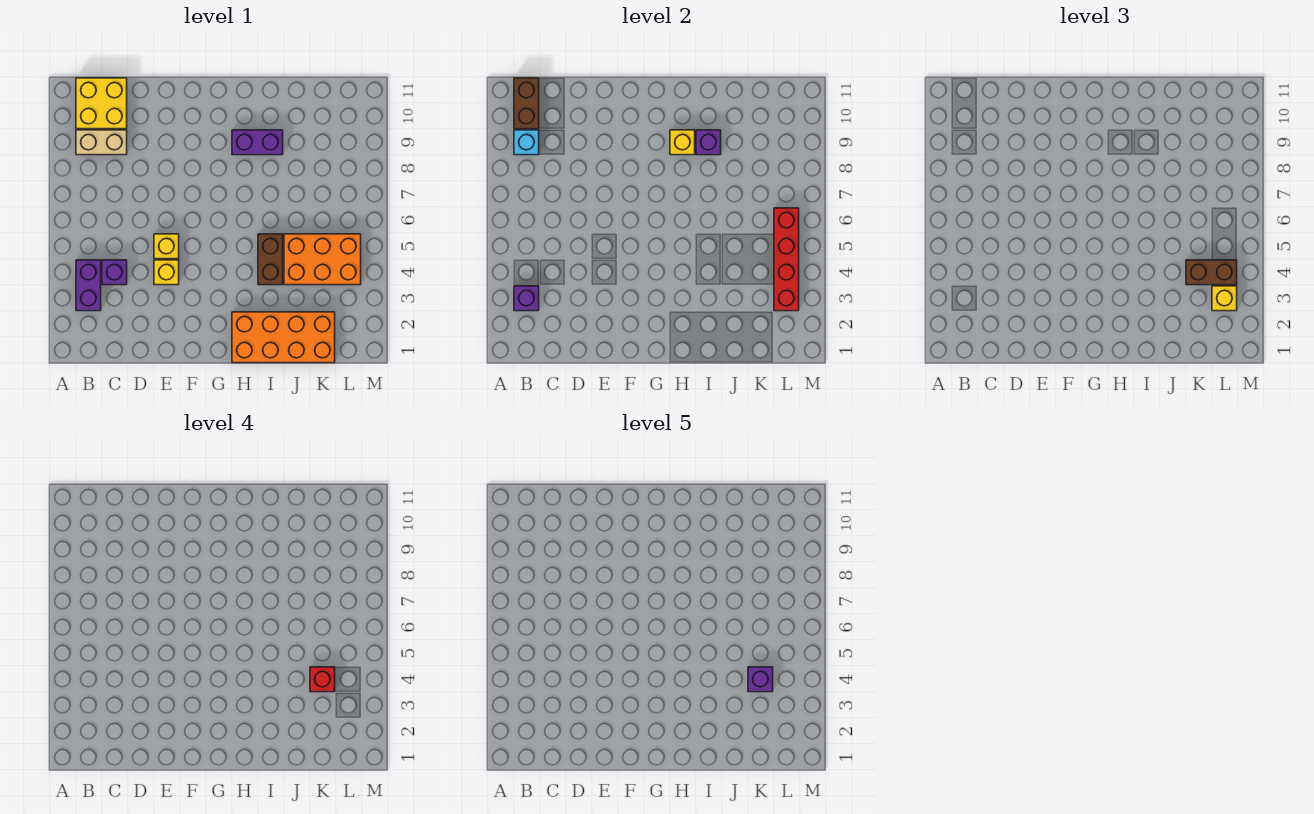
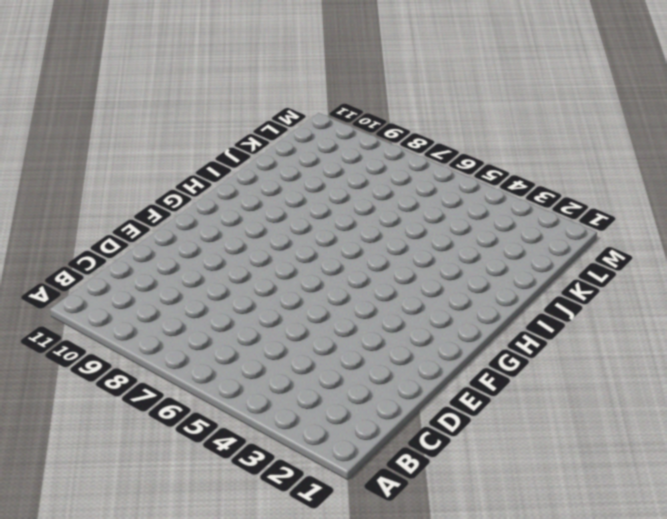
none -> purple 1x2 brick [76,260,101,311]
none -> tan 1x2 brick [76,130,127,155]
none -> yellow 2x2 brick [76,78,127,129]

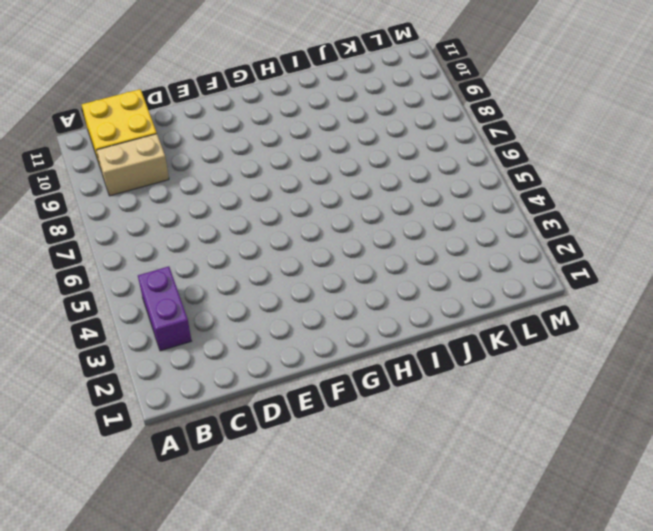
none -> purple 1x1 brick [102,260,127,285]
none -> yellow 1x1 brick [154,260,179,285]
none -> yellow 1x1 brick [154,234,179,259]

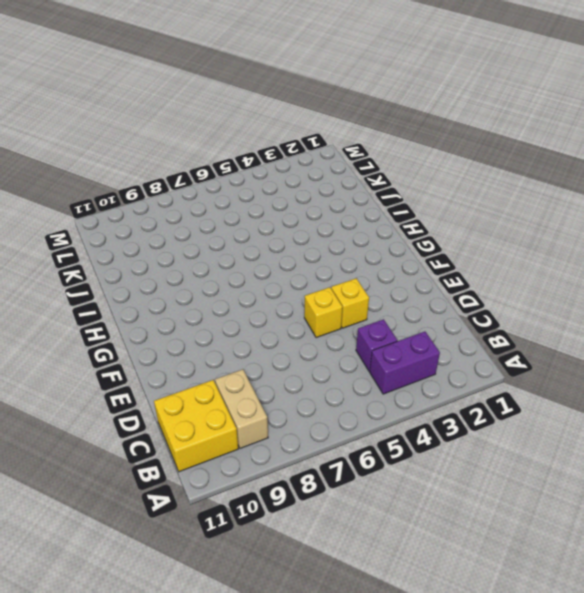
none -> orange 2x4 brick [232,312,335,363]
none -> purple 1x2 brick [232,130,283,155]
none -> brown 1x2 brick [258,234,283,285]

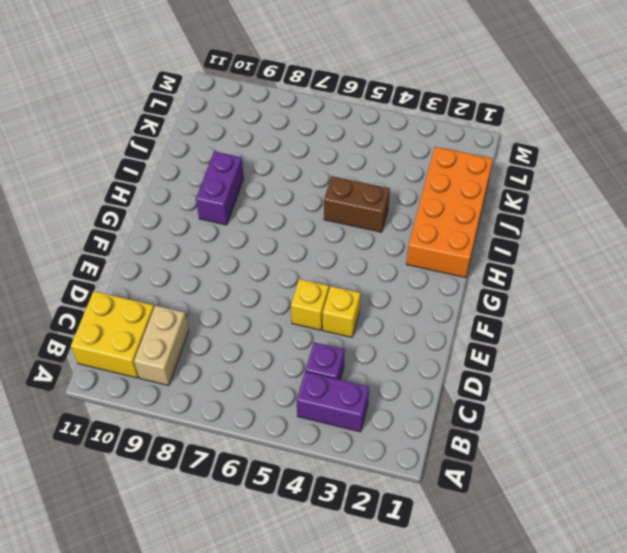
none -> orange 2x3 brick [284,234,361,285]
none -> purple 1x1 brick [514,286,539,311]
none -> cyan 1x1 brick [514,130,539,155]

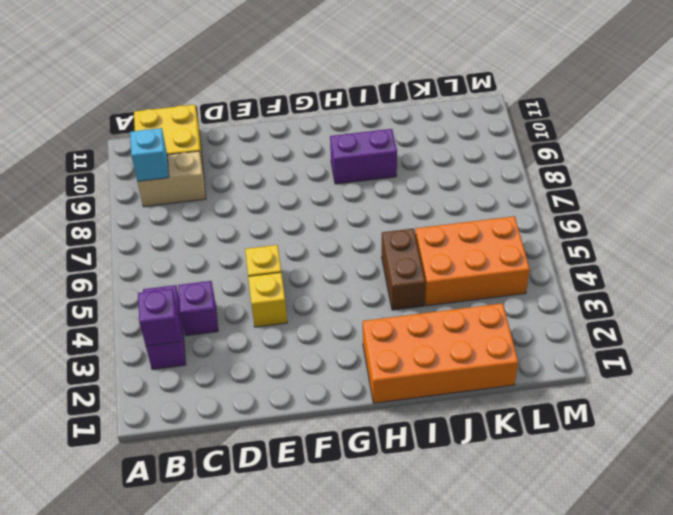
none -> brown 1x2 brick [514,78,539,129]
none -> yellow 1x1 brick [670,130,695,155]
none -> purple 1x1 brick [696,130,721,155]

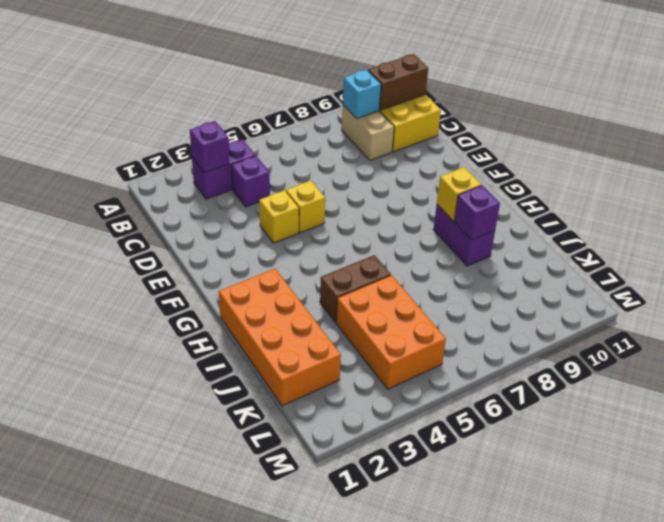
none -> red 1x4 brick [774,208,799,311]
none -> brown 1x2 brick [1186,260,1237,285]
none -> yellow 1x1 brick [1212,286,1237,311]

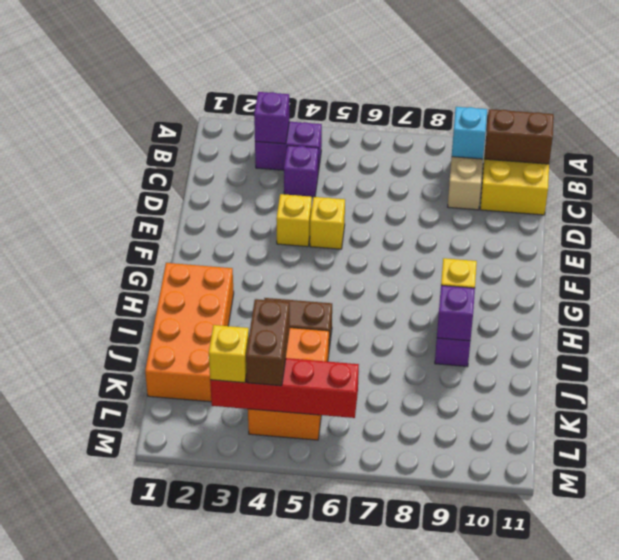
none -> red 1x1 brick [310,667,335,692]
none -> purple 1x1 brick [748,667,773,692]

